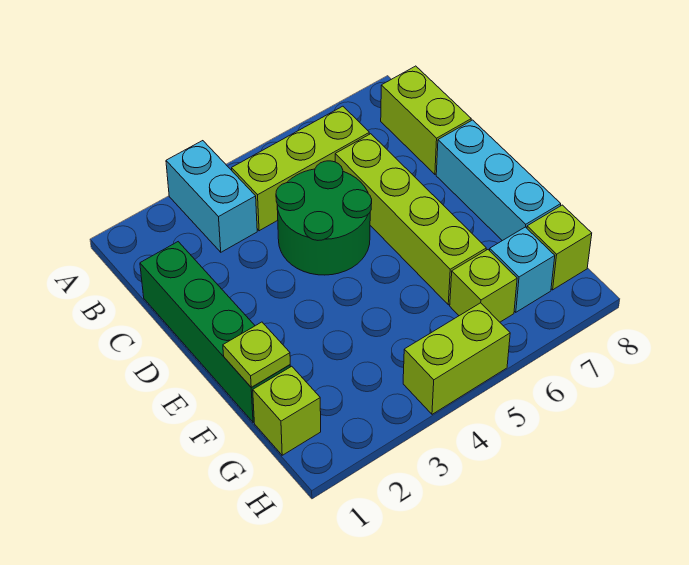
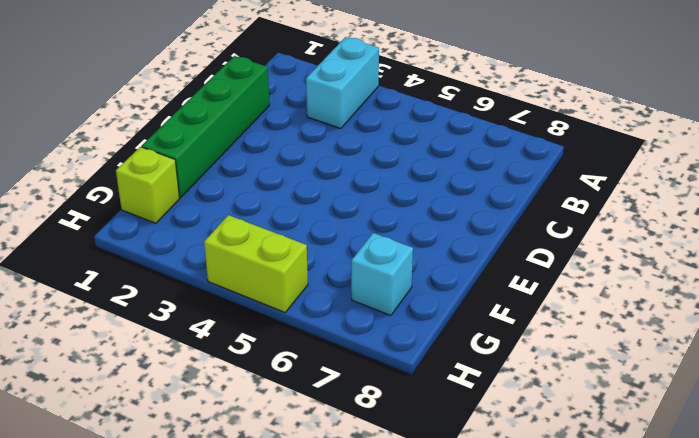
none -> lime 1x3 brick [232,106,369,231]
none -> lime 1x2 brick [381,66,471,174]
none -> green 2x2 round brick [276,161,372,275]

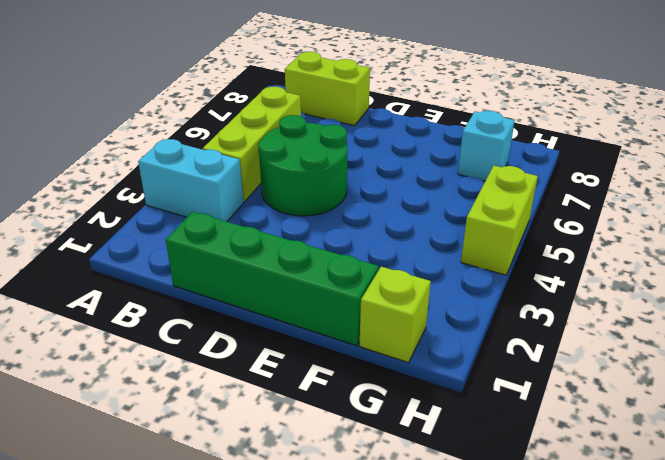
none -> lime 1x4 brick [335,134,486,305]
none -> cyan 1x3 brick [436,120,561,241]
none -> lime 1x1 brick [450,250,517,322]

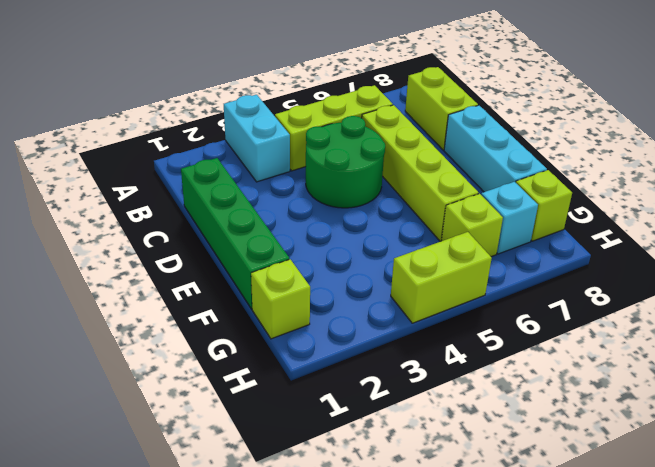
none -> lime 1x1 plate [223,322,290,387]

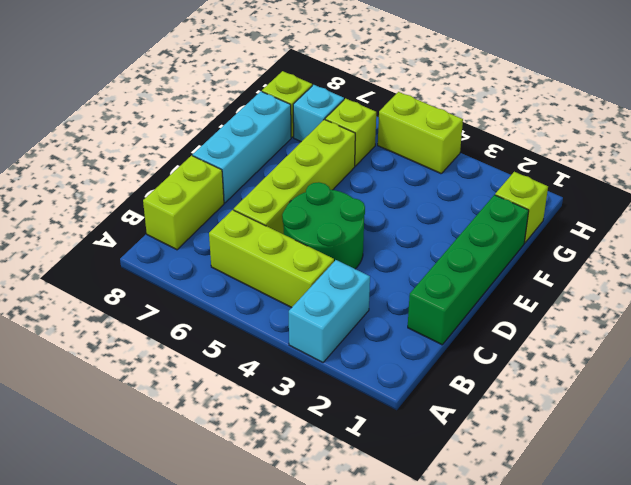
none -> lime 1x1 plate [223,322,290,387]

